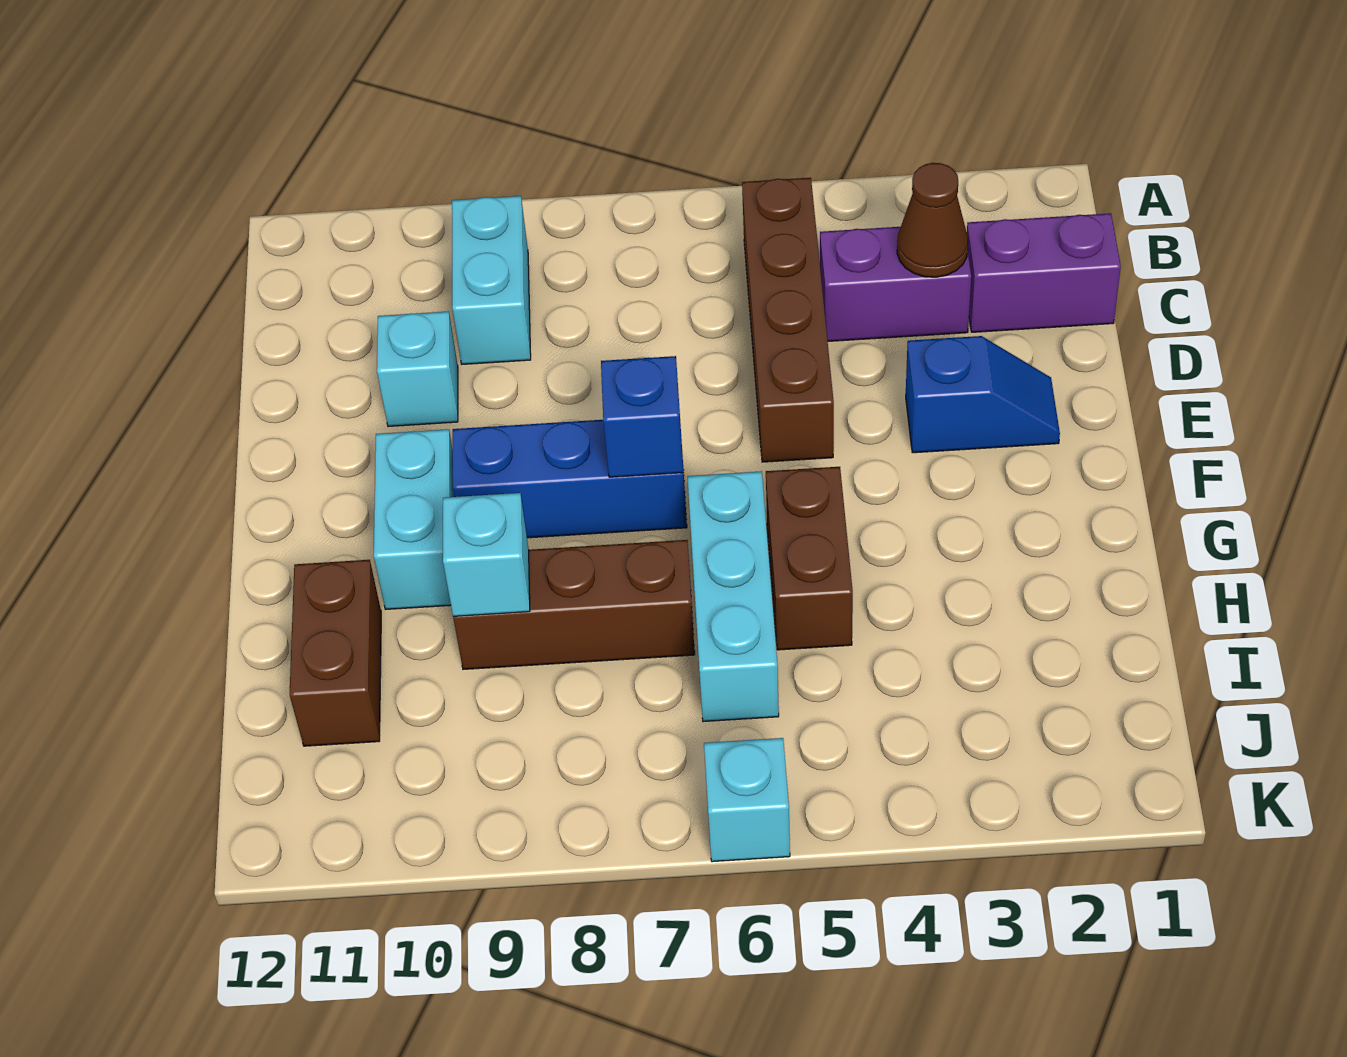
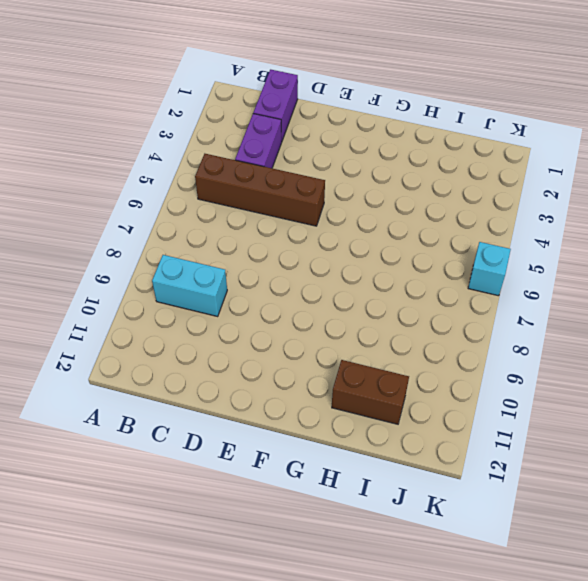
none -> cyan 1x1 brick [377,311,458,426]
none -> blue 1x2 slope [906,336,1060,453]
none -> blue 1x3 brick [453,420,687,538]

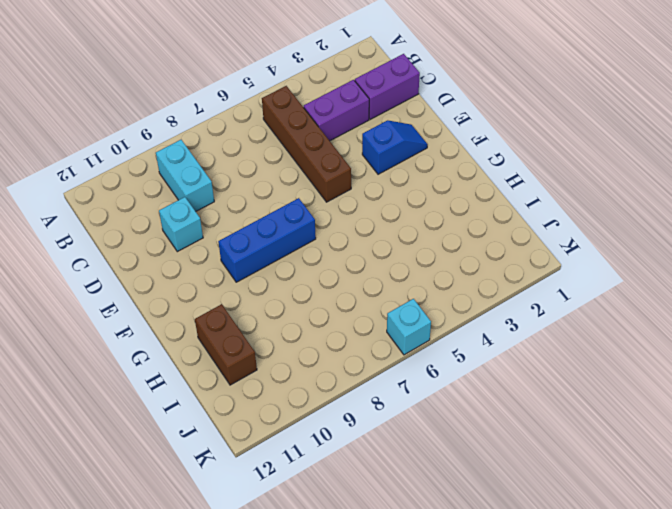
none -> cyan 1x2 brick [374,429,454,609]
none -> brown 1x2 brick [766,467,853,650]
none -> cyan 1x3 brick [687,471,779,722]

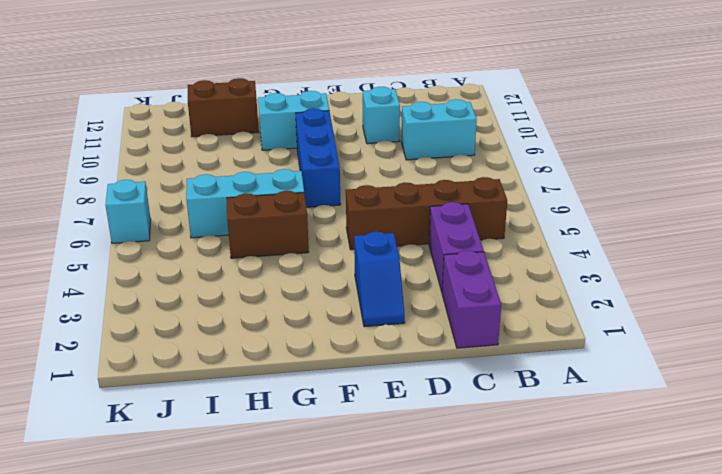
none -> brown 1x3 brick [453,540,695,669]
none -> brown 1x1 cone [897,163,968,277]
none -> blue 1x1 brick [601,356,683,477]

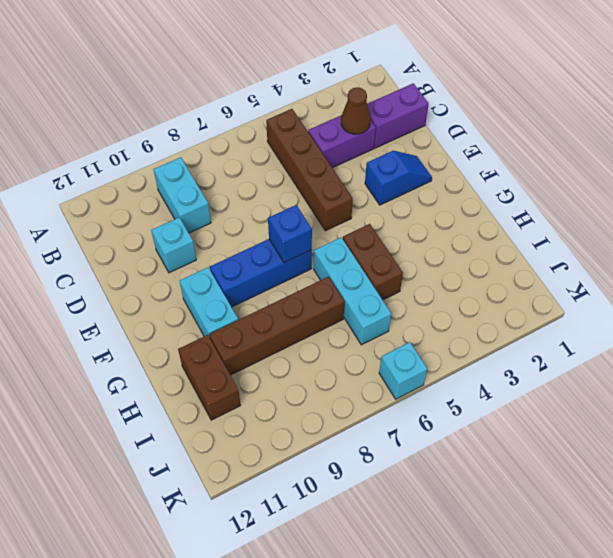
brown 1x4 brick [209,277,345,375] -> brown 1x3 brick [453,540,695,669]
none -> cyan 1x1 brick [443,493,530,616]

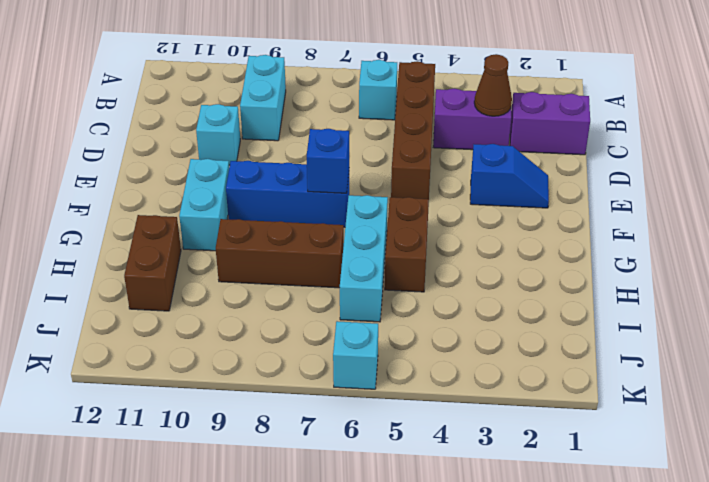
cyan 1x1 brick [359,60,397,120] -> cyan 1x1 brick moved to [443,493,530,616]

